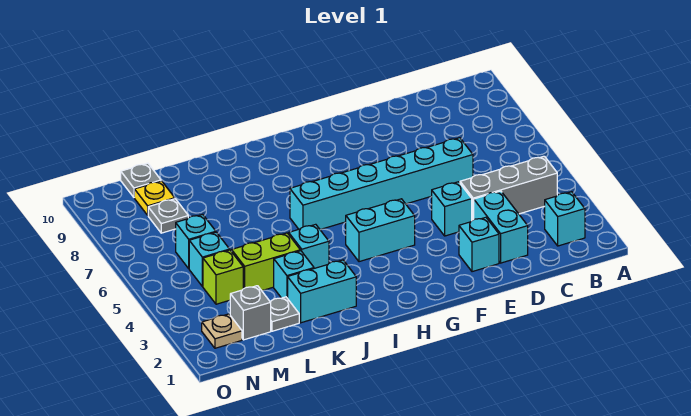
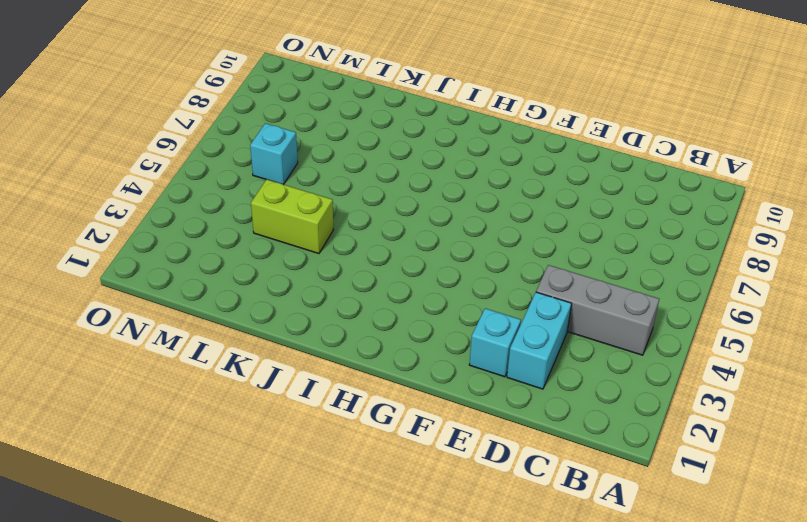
none -> cyan 1x1 brick [545,192,585,246]
none -> cyan 1x6 brick [290,138,473,230]
none -> cyan 1x1 brick [432,182,472,236]

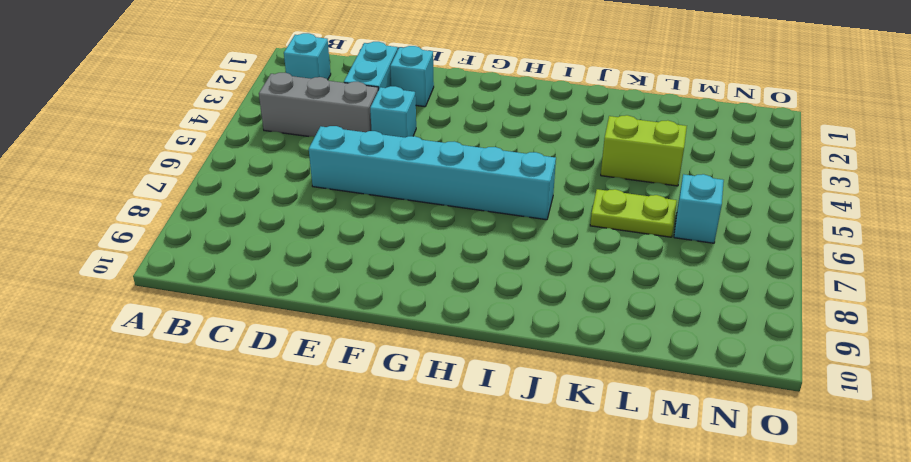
lime 1x2 plate [590,189,677,237] -> none
none -> cyan 1x2 brick [346,199,415,262]
none -> cyan 1x2 brick [288,260,356,323]
none -> cyan 1x1 brick [289,224,329,268]

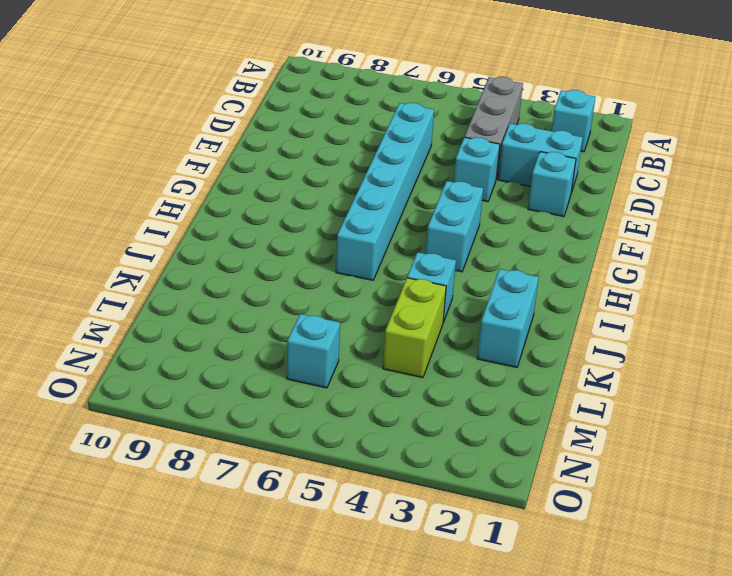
none -> cyan 1x1 brick [274,251,314,298]
none -> grey 1x1 plate [270,297,299,331]
none -> grey 1x1 brick [230,286,271,340]

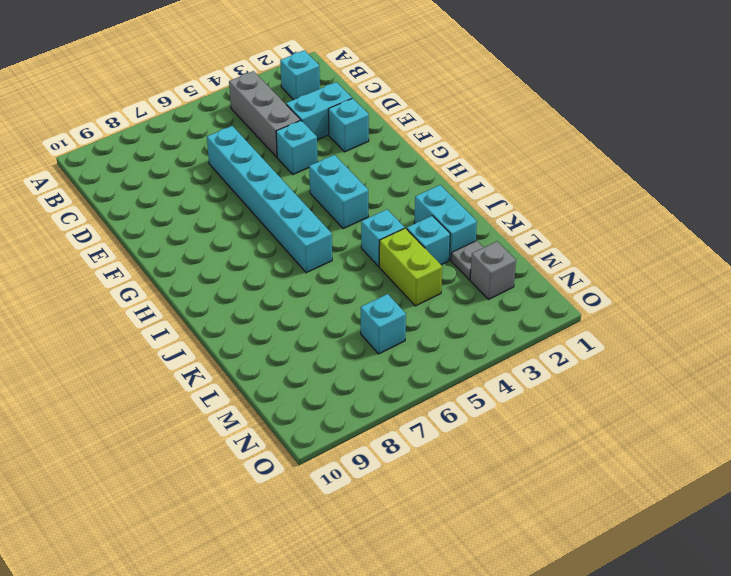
none -> lime 1x1 brick [203,250,243,304]
none -> cyan 1x1 brick [189,232,230,286]
none -> grey 1x1 plate [148,199,188,233]

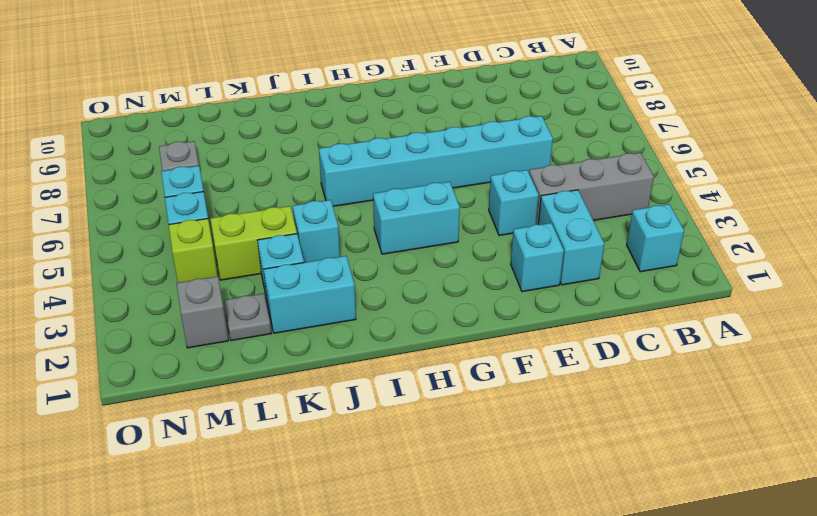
none -> yellow 1x1 plate [134,181,175,215]
none -> grey 1x1 plate [121,163,161,197]
none -> tan 1x1 plate [202,314,242,348]

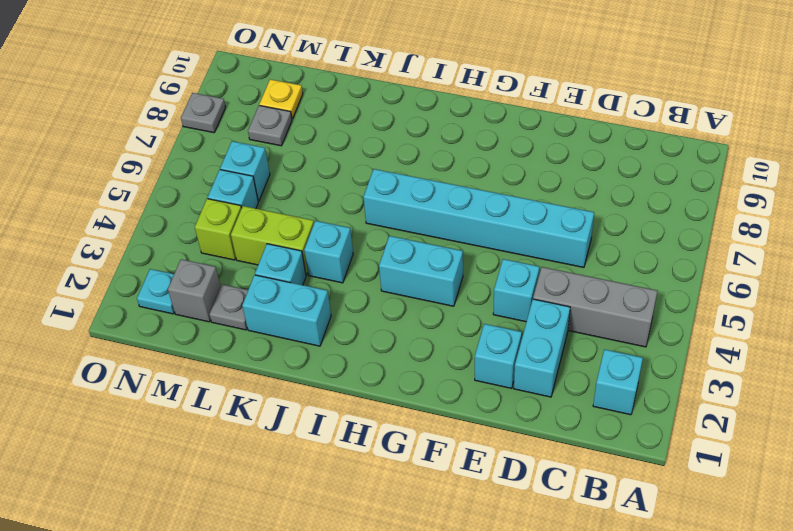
cyan 1x1 plate [137,269,174,314] -> tan 1x1 plate [202,314,242,348]
grey 1x1 plate [181,93,226,133] -> grey 1x1 plate moved to [121,163,161,197]

